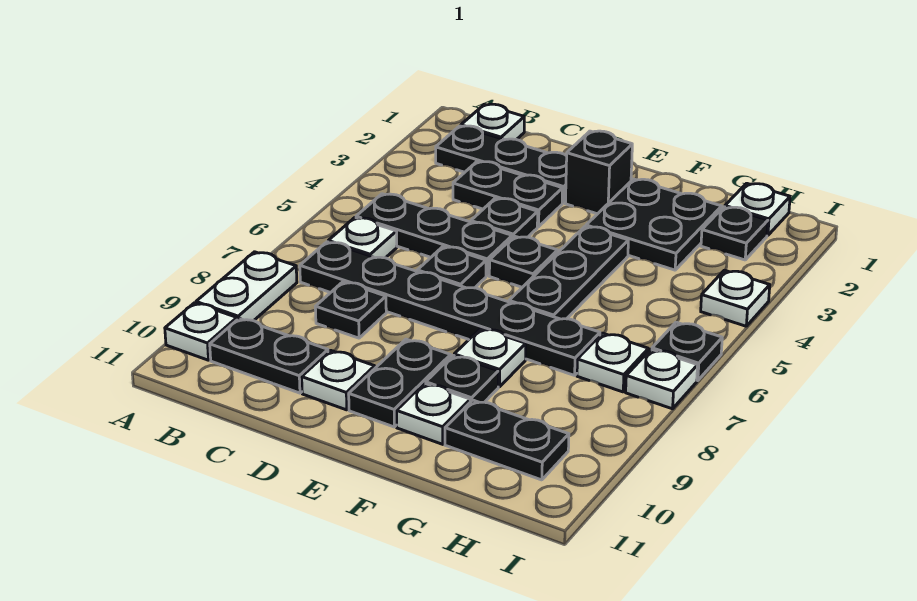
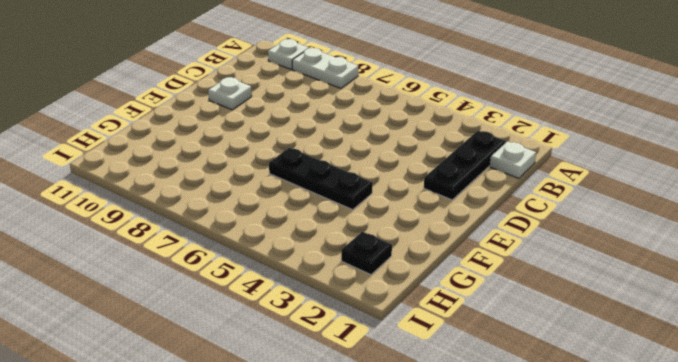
none -> black 1x3 plate [356,194,512,276]
none -> white 1x1 plate [328,218,397,258]
none -> black 1x6 plate [300,242,600,375]

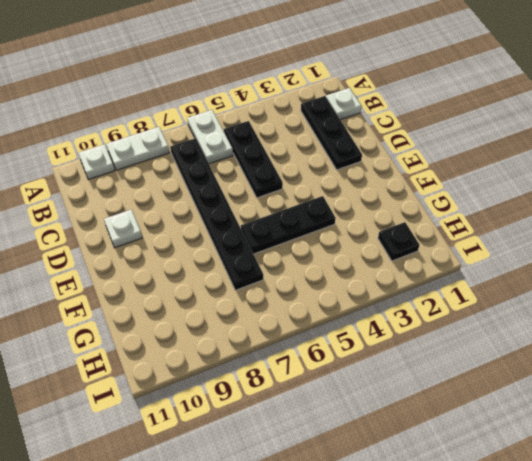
white 1x2 plate [187,110,233,164] -> white 1x1 plate [328,218,397,258]
none -> black 1x2 plate [210,318,328,393]
none -> black 1x2 plate [453,161,563,227]
none -> black 1x1 plate [315,282,386,338]

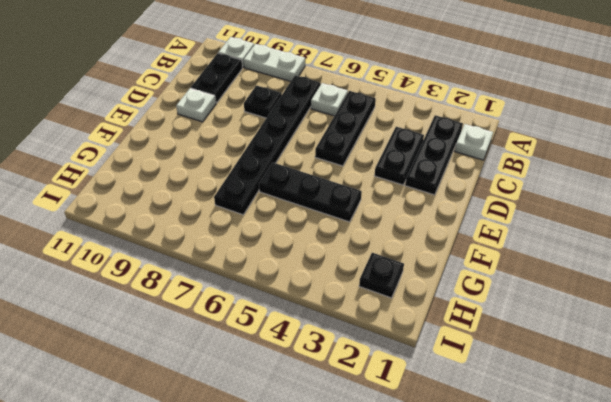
none -> black 1x1 plate [471,198,538,238]
none -> black 1x1 plate [417,246,486,288]
none -> black 1x1 brick [565,131,632,214]

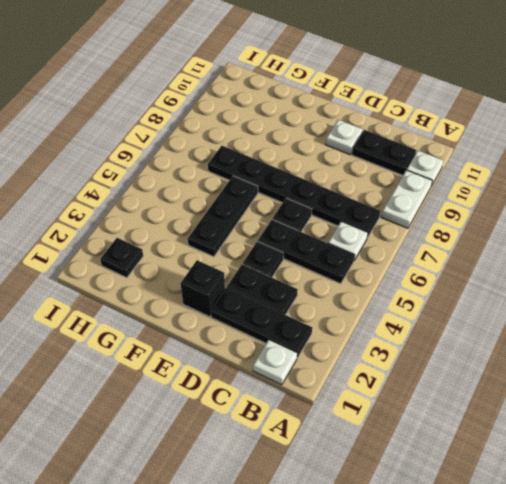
none -> black 1x1 plate [315,282,386,338]
none -> black 1x1 plate [489,236,558,287]
none -> black 1x2 plate [349,339,451,427]

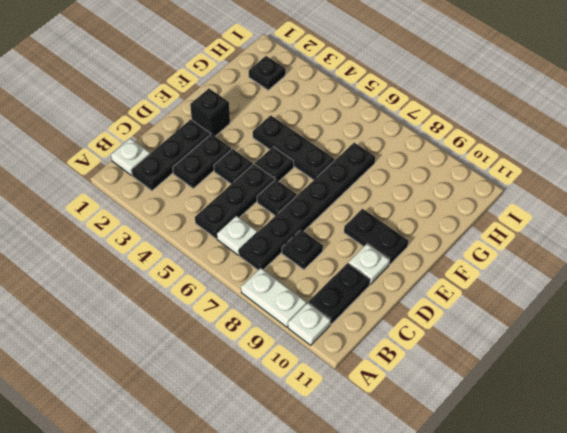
none -> black 2x2 plate [586,179,722,270]
none -> white 1x1 plate [454,328,526,387]
none -> black 1x1 plate [426,355,498,402]

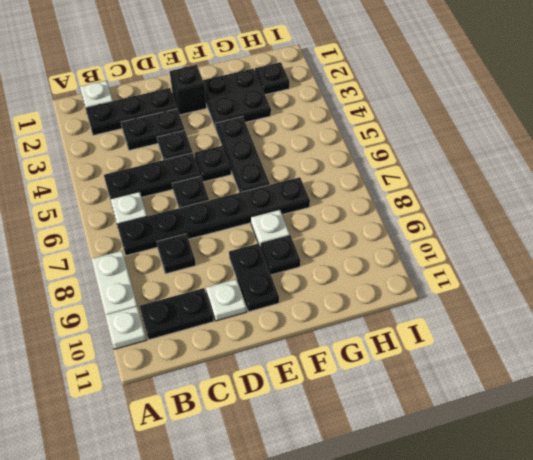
none -> white 1x1 plate [397,383,470,444]
none -> black 1x2 plate [445,400,569,480]
none -> white 1x1 plate [725,183,790,236]

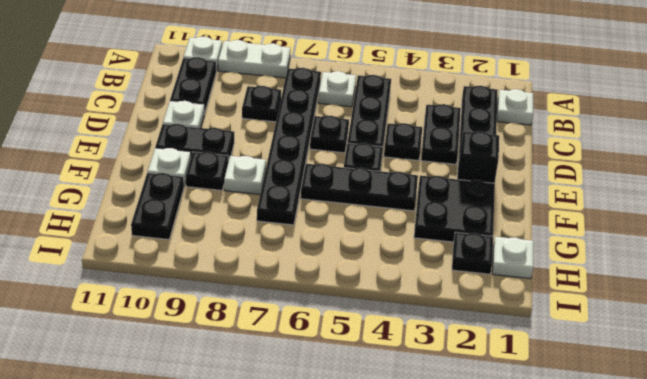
none -> white 1x1 plate [577,333,648,392]
none -> white 1x1 plate [701,270,770,326]
none -> black 1x1 plate [652,322,722,381]

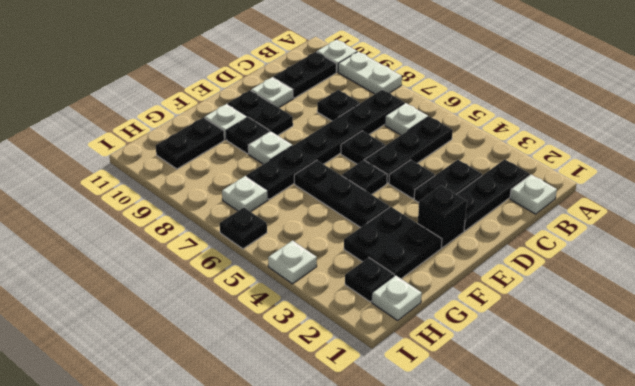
none -> white 1x1 plate [626,349,698,409]

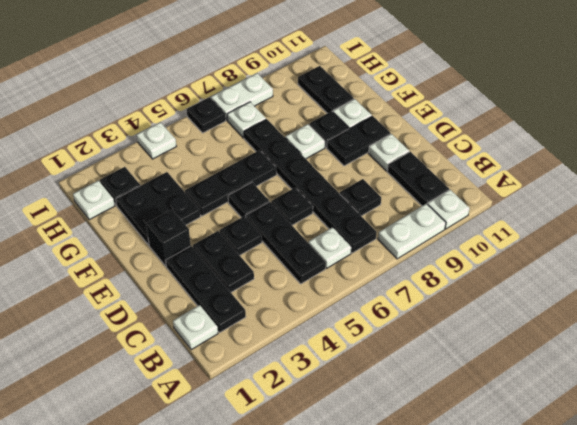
white 1x2 plate [211,73,273,120] -> white 1x1 plate [626,349,698,409]

